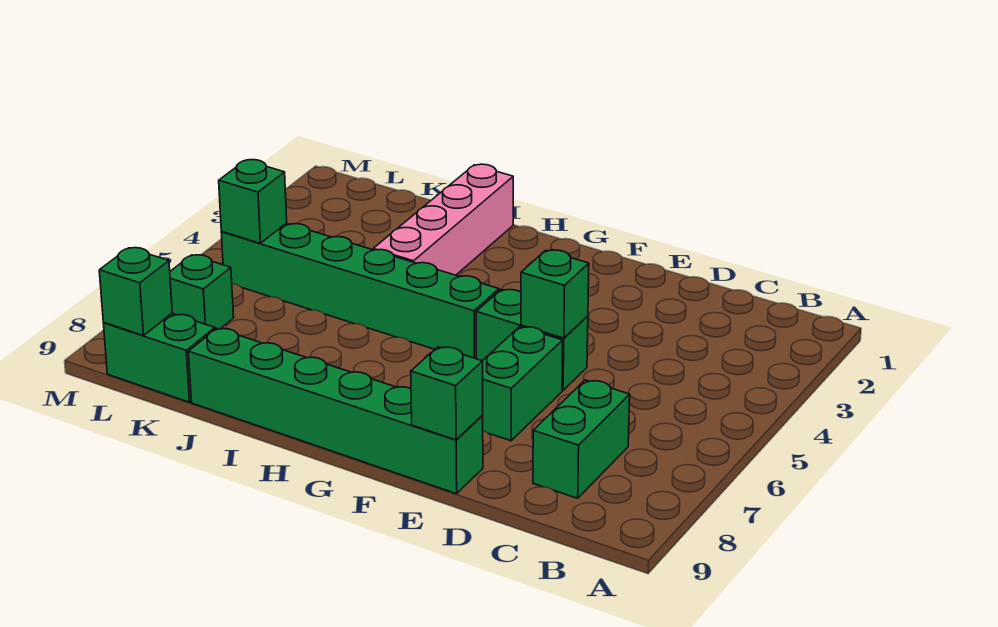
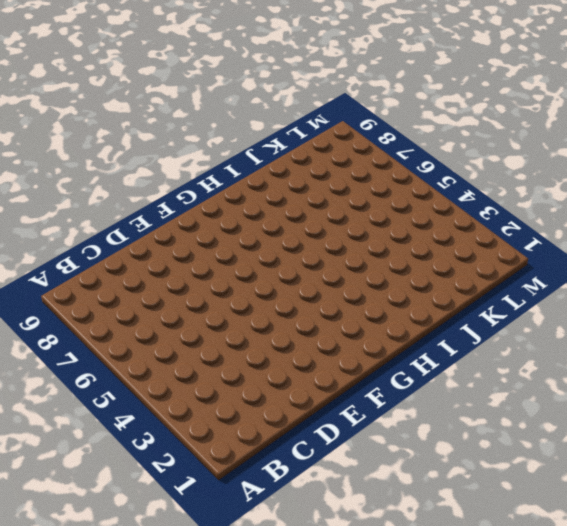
none -> green 1x2 brick [533,380,630,498]
none -> green 1x2 brick [476,289,588,390]
none -> green 1x2 brick [482,327,563,441]

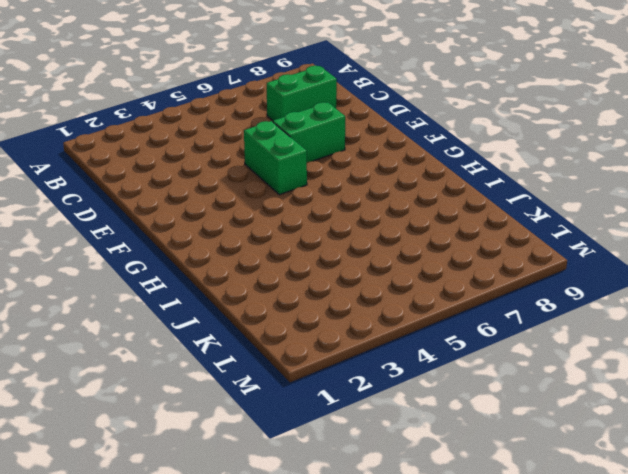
none -> green 1x6 brick [188,328,483,494]
none -> green 1x6 brick [221,223,499,359]
none -> pink 1x4 brick [373,164,513,275]

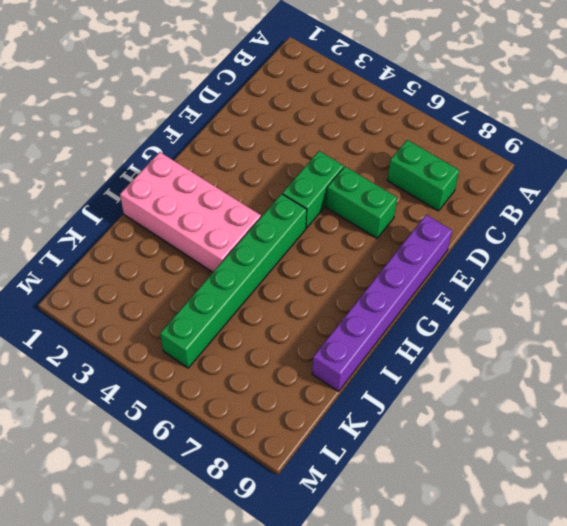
purple 1x6 brick [312,215,452,391] -> green 1x6 brick [188,328,483,494]
pink 2x4 brick [120,152,261,272] -> pink 1x4 brick [373,164,513,275]
none -> green 1x2 brick [103,314,215,402]
none -> green 1x1 brick [170,255,234,329]
none -> green 1x1 brick [521,250,589,338]

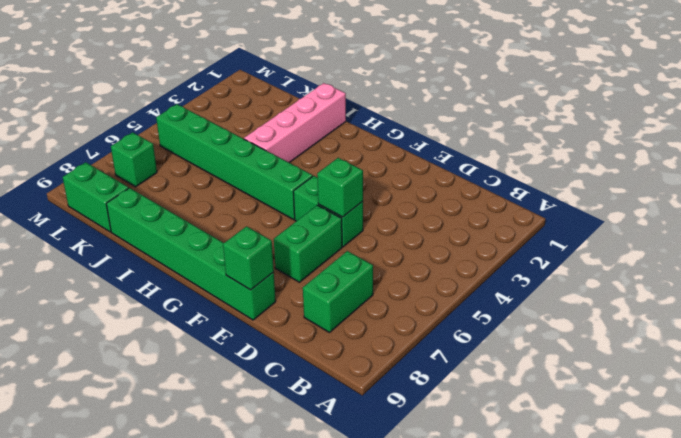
none -> green 1x1 brick [219,160,287,243]
none -> green 1x1 brick [99,248,172,336]

